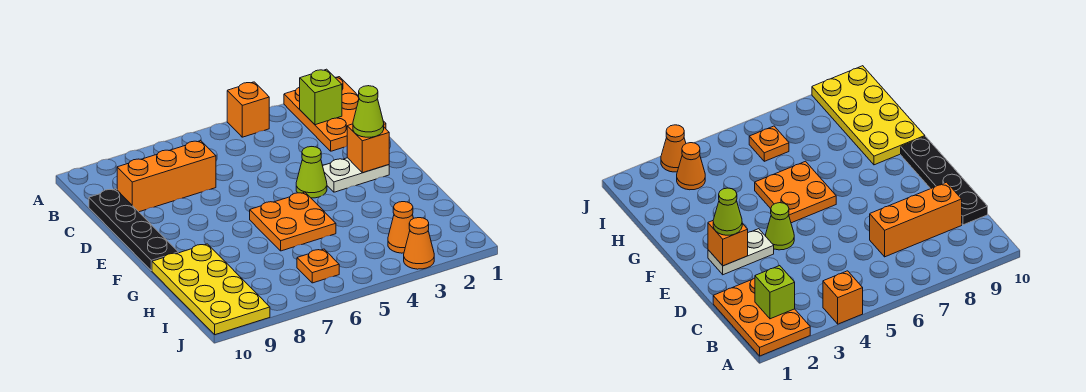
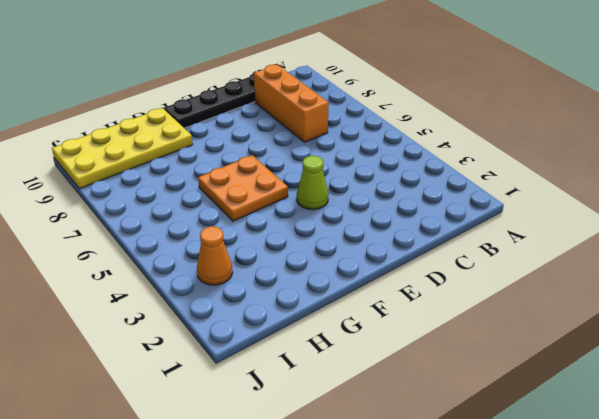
none -> orange 2x3 plate [284,77,386,151]
none -> orange 1x1 brick [227,82,269,137]
none -> white 1x2 plate [323,158,389,192]

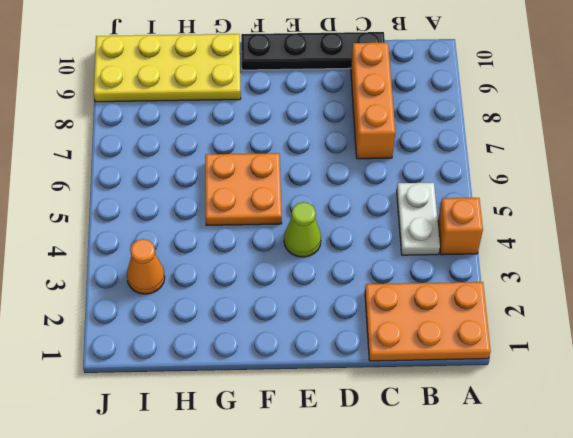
white 1x2 plate [397,183,440,255] -> white 1x2 plate moved to [323,158,389,192]
none -> orange 1x1 plate [297,249,339,283]
none -> orange 1x1 cone [404,218,434,269]
none -> lime 1x1 brick [300,69,342,125]

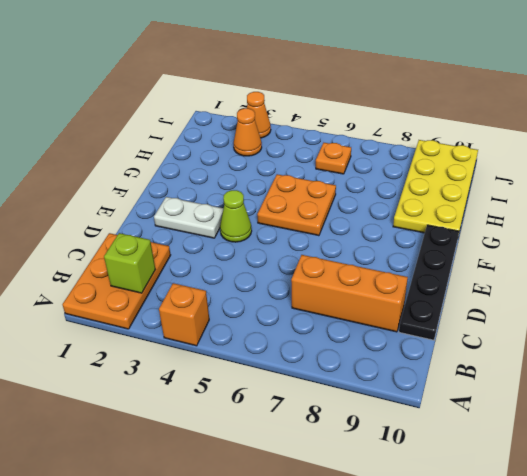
none -> orange 1x1 brick [347,124,389,173]
none -> lime 1x1 cone [353,86,384,137]

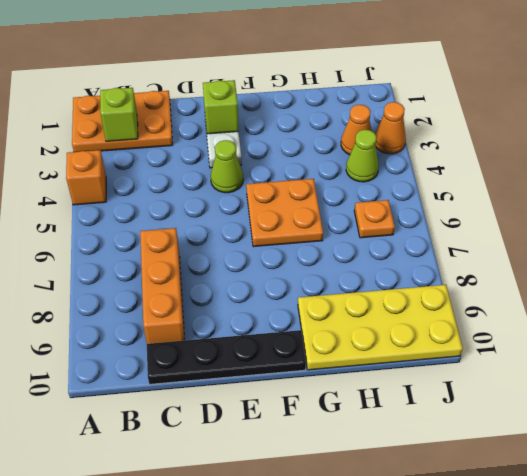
lime 1x1 brick [203,80,239,134] -> orange 1x1 brick [347,124,389,173]
lime 1x1 cone [346,130,379,182] -> lime 1x1 cone moved to [353,86,384,137]

